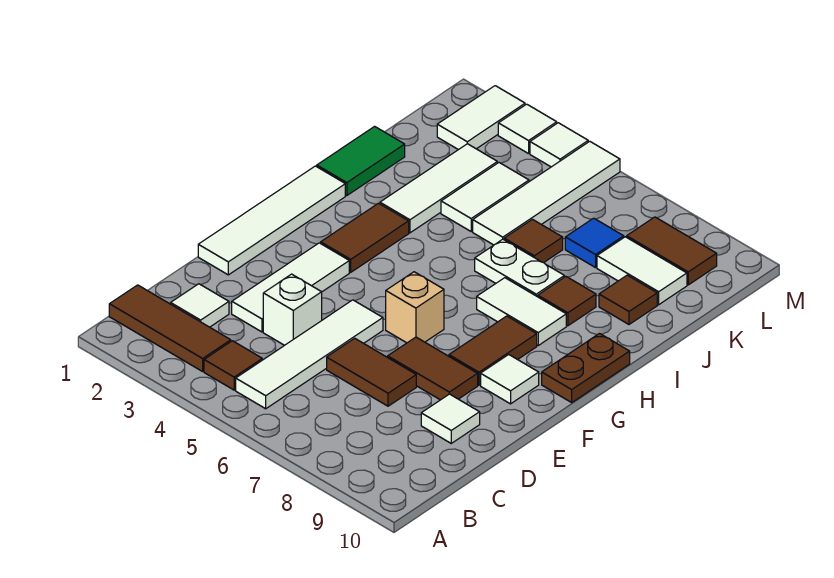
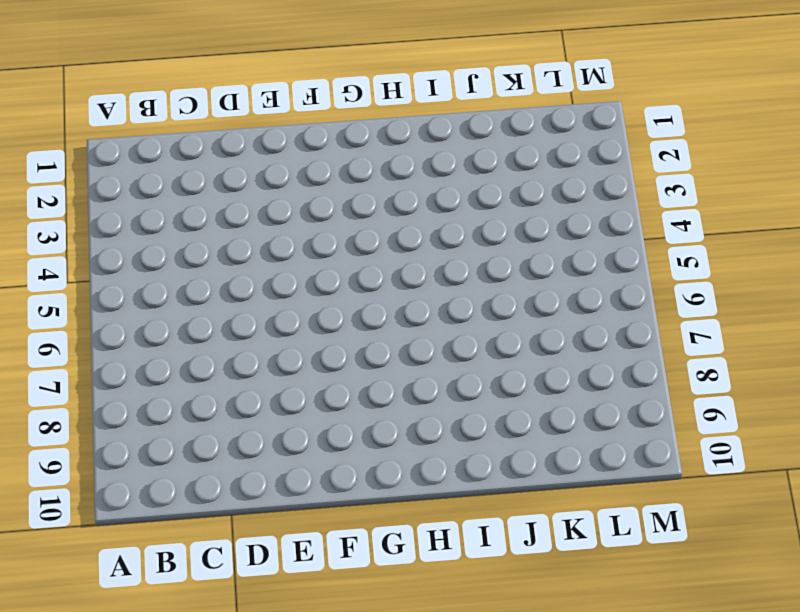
none -> brown 1x3 tile [109,285,231,371]
none -> brown 1x1 tile [204,341,262,390]
none -> white 1x4 tile [236,300,383,409]
none -> white 1x1 tile [171,284,229,327]

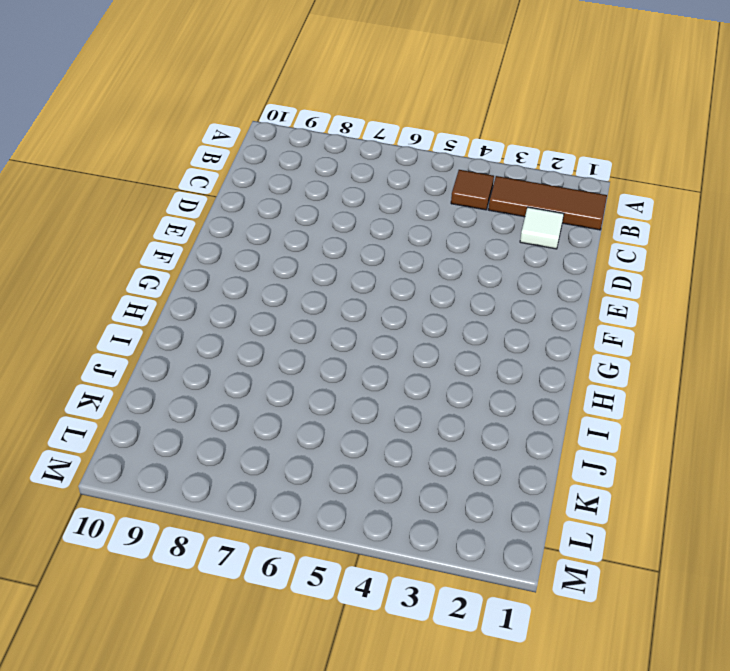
none -> white 1x4 tile [236,300,383,409]
none -> white 1x3 tile [232,243,349,332]
none -> white 1x1 brick [263,274,322,345]
none -> brown 1x2 tile [327,338,416,406]

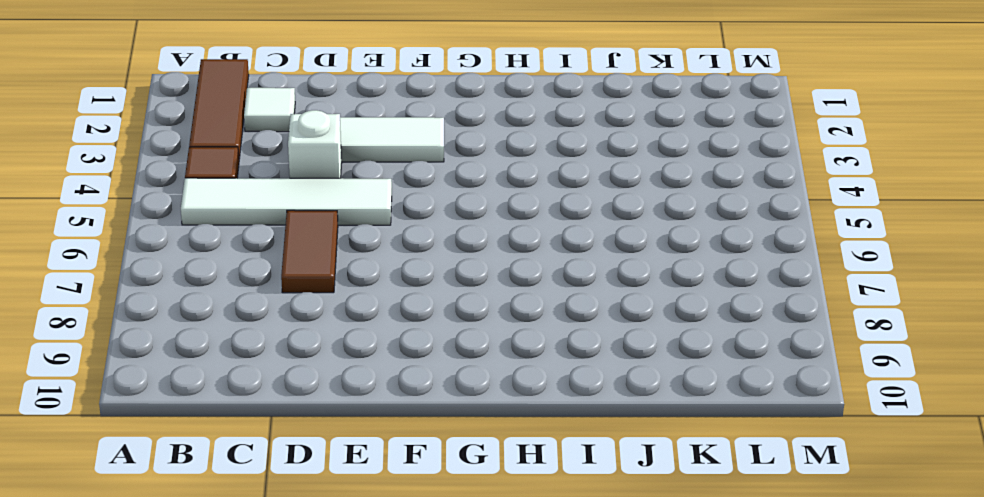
none -> white 1x1 tile [421,394,480,443]
none -> white 1x4 tile [198,166,345,275]
none -> brown 1x2 tile [388,337,478,400]
none -> tan 1x1 brick [386,272,444,343]

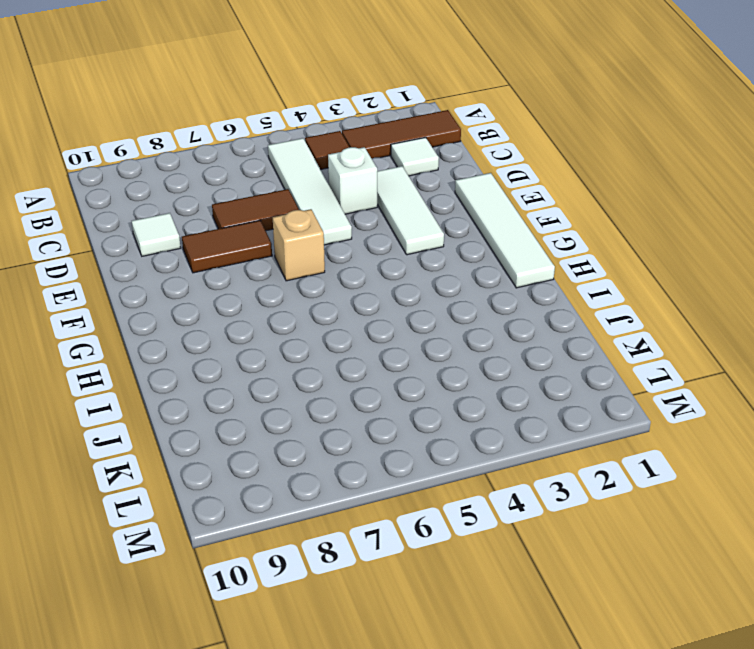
none -> brown 1x2 tile [449,316,537,385]
none -> white 1x1 tile [481,355,539,404]
none -> brown 1x2 tile [321,203,409,272]
none -> brown 1x2 plate [542,334,630,402]

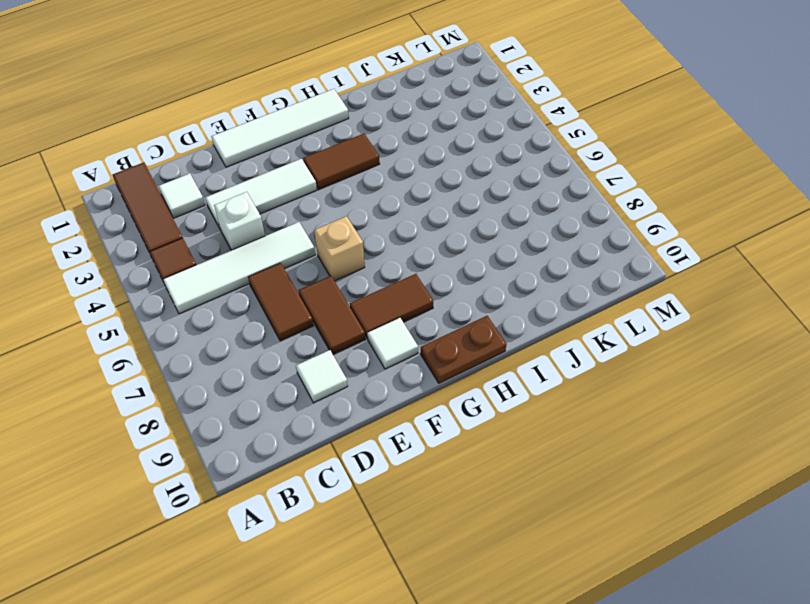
none -> white 1x2 tile [477,278,566,345]
none -> green 1x2 tile [317,126,405,196]
none -> white 1x3 tile [380,144,497,233]
none -> white 1x2 plate [475,239,564,297]

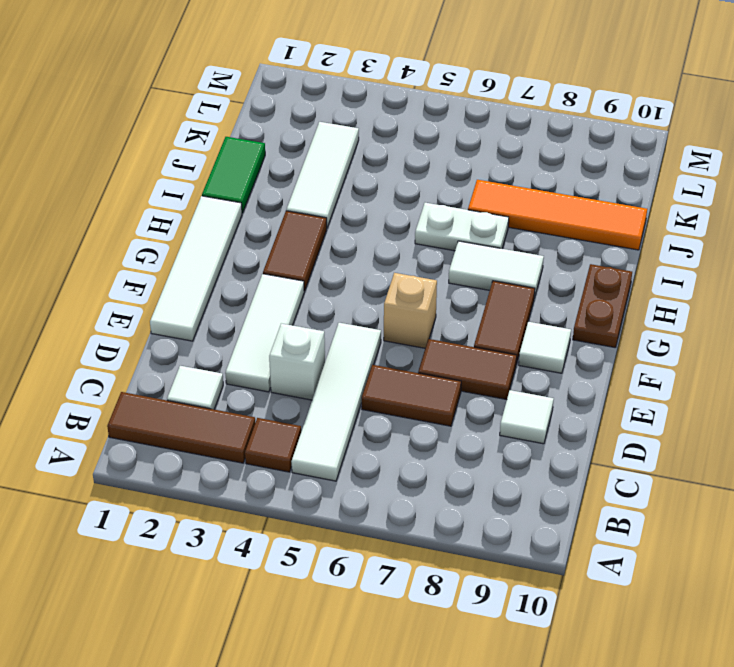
orange 1x4 tile [468,180,647,250] -> brown 1x1 tile [599,275,657,324]
none -> brown 1x1 tile [538,277,596,326]
none -> white 1x2 tile [441,163,529,231]
none -> white 1x4 tile [473,141,620,245]
none -> brown 1x1 tile [504,220,563,263]

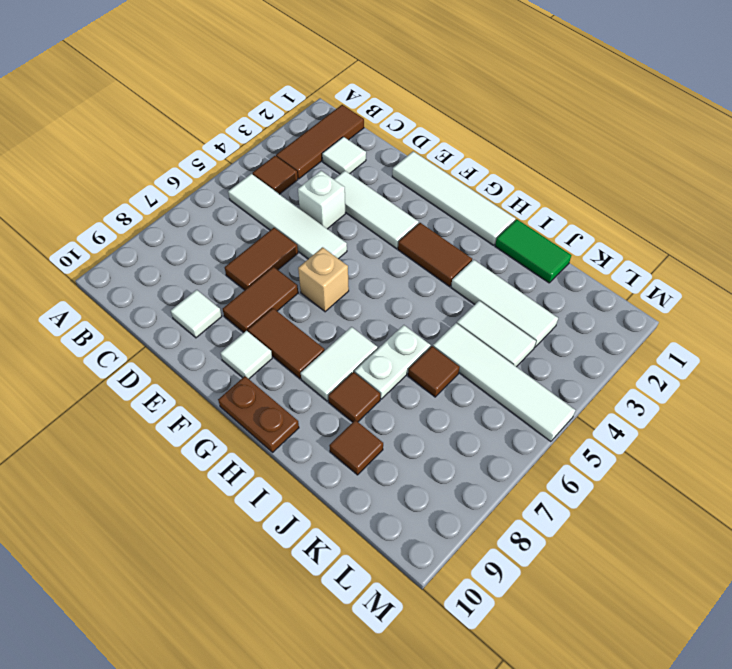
none -> blue 1x1 tile [565,218,624,268]
none -> white 1x2 tile [597,237,687,305]
none -> white 1x2 tile [437,86,525,150]
none -> brown 1x2 tile [627,217,717,285]

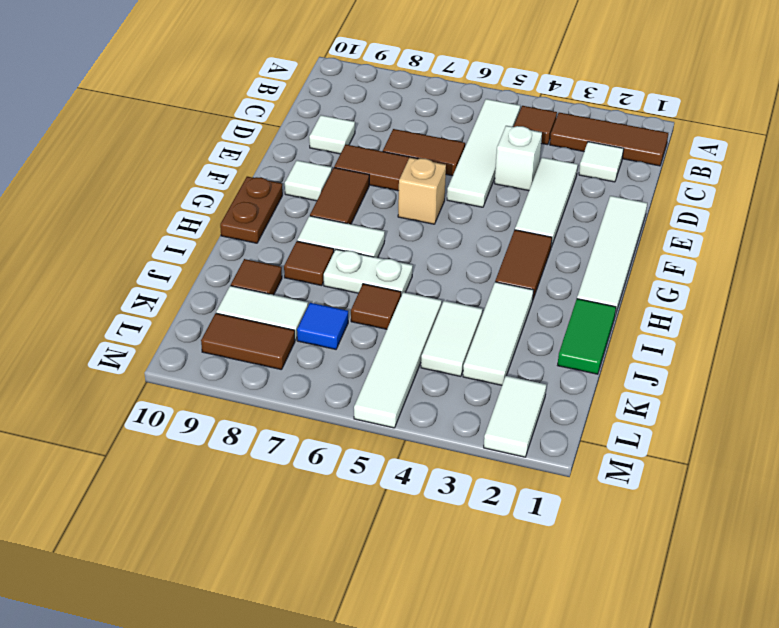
none -> white 1x1 tile [498,104,557,154]
none -> white 1x1 tile [530,123,588,167]

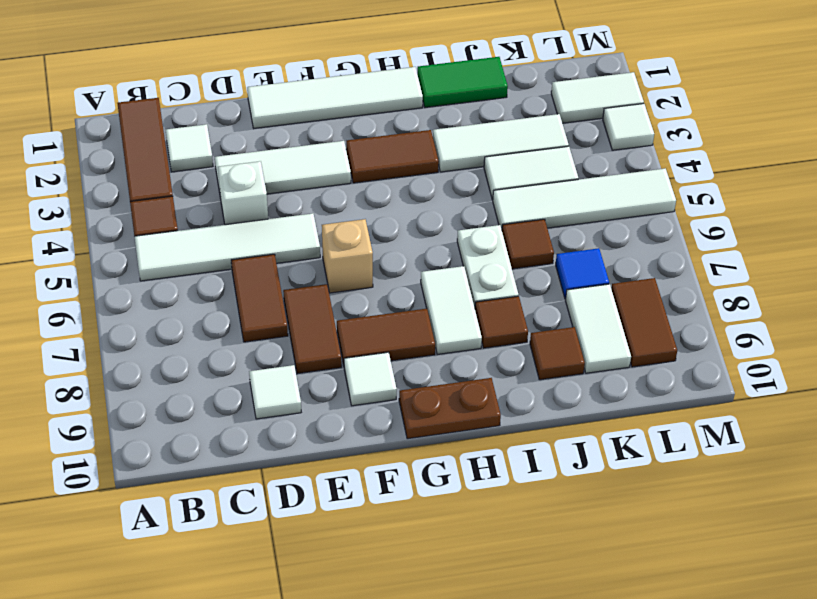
none -> white 1x1 tile [530,123,588,167]

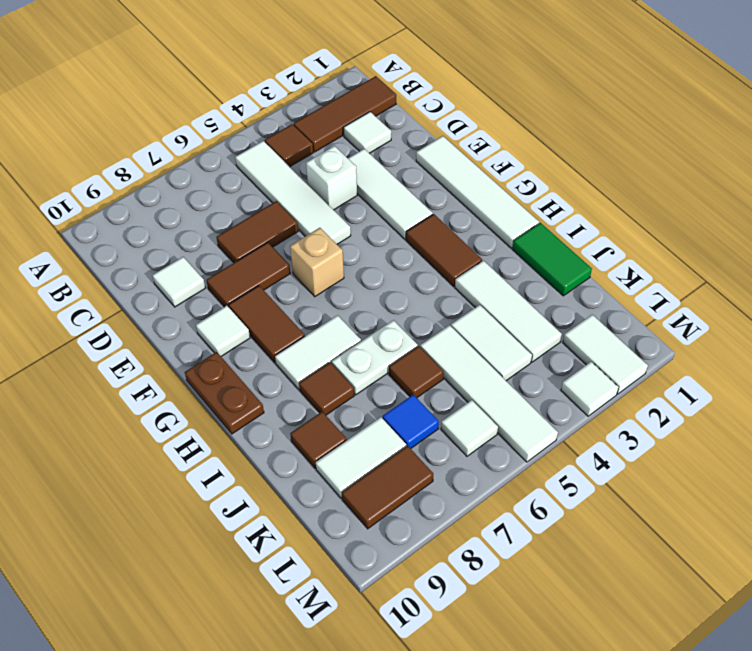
white 1x1 tile [441,400,498,456] -> white 1x1 tile moved to [530,123,588,167]

